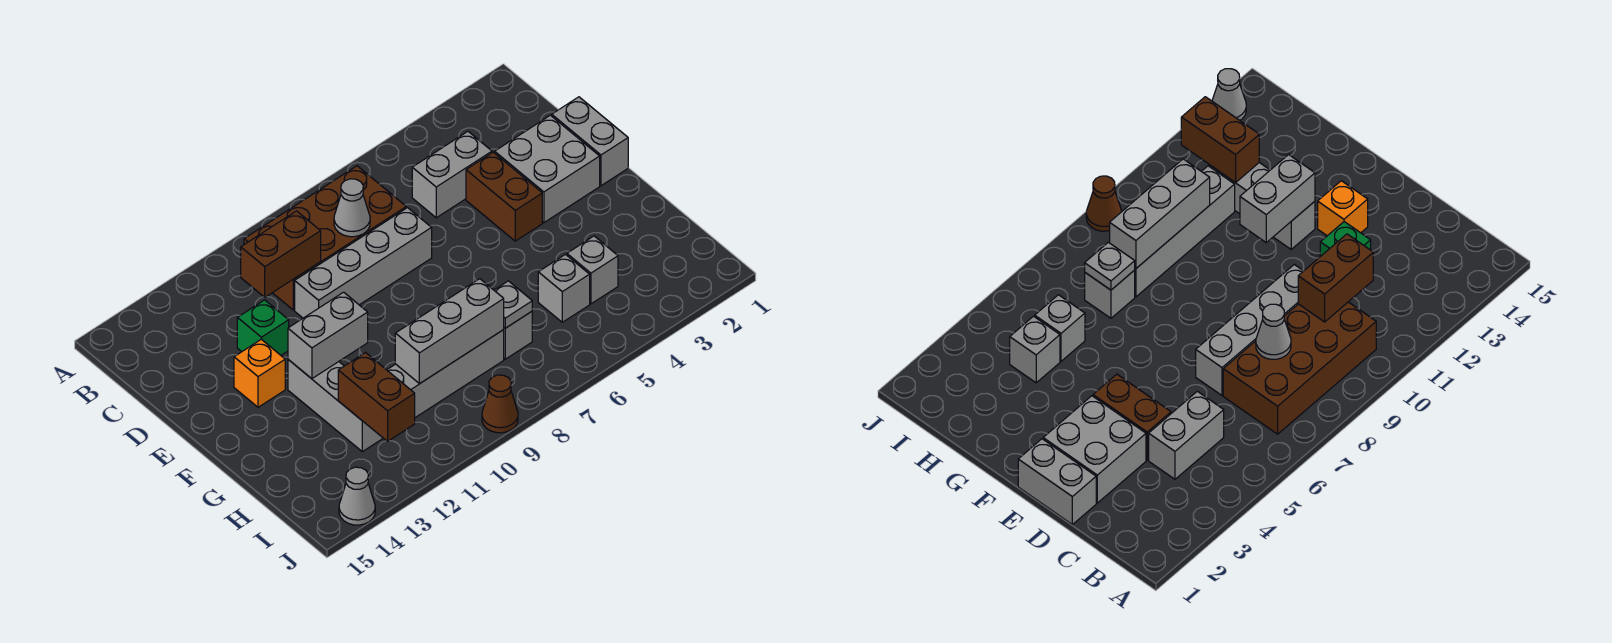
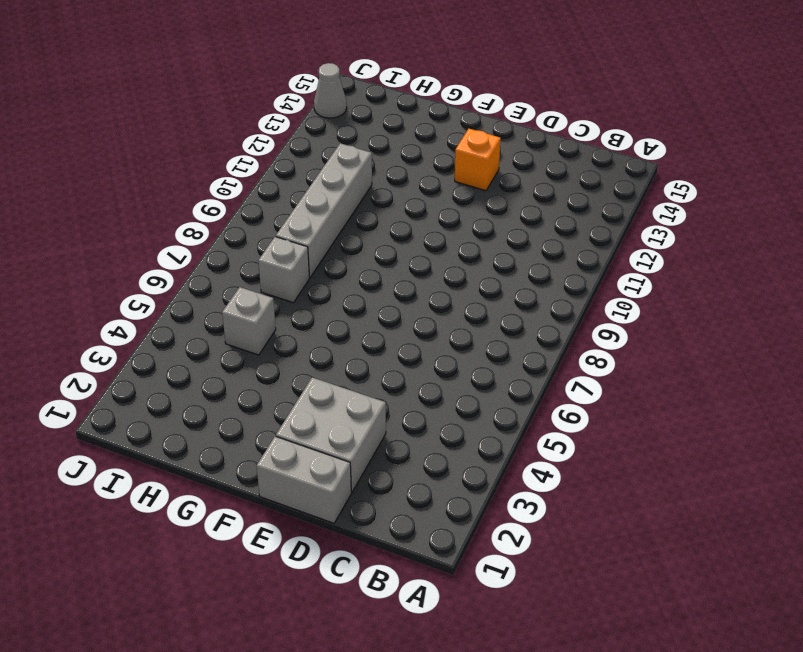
none -> brown 2x4 brick [244,166,406,310]
none -> grey 1x2 brick [412,132,492,218]
none -> brown 1x2 brick [466,152,542,241]

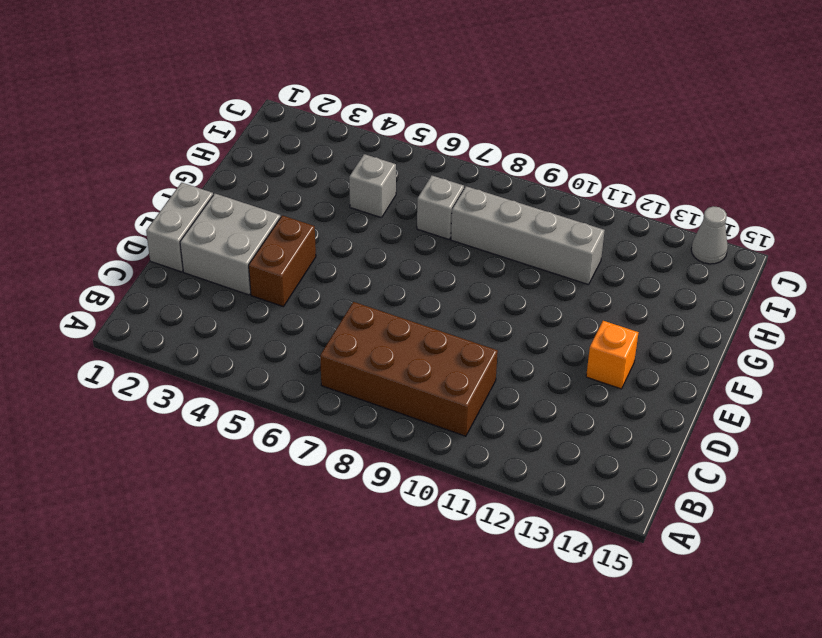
none -> grey 1x2 brick [412,132,492,218]
none -> grey 1x4 brick [295,208,432,318]
none -> green 1x1 brick [237,300,289,355]

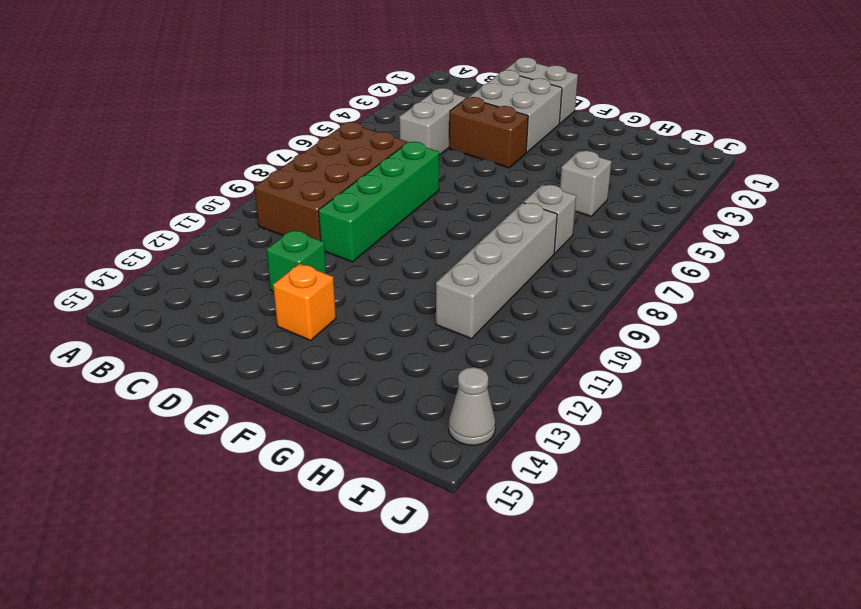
green 1x4 brick [319,142,439,262] -> grey 1x4 brick [295,208,432,318]
none -> grey 1x3 brick [288,360,383,452]
none -> grey 1x1 brick [567,236,618,304]
none -> brown 1x1 cone [482,375,518,433]

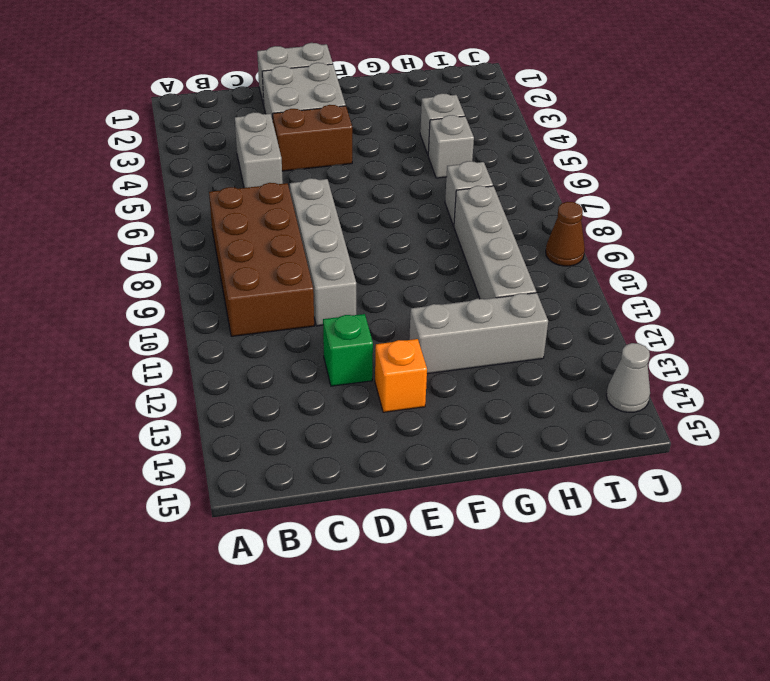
none -> grey 1x1 cone [334,179,370,237]
none -> brown 1x2 brick [241,211,321,297]
none -> grey 1x2 brick [288,292,368,379]

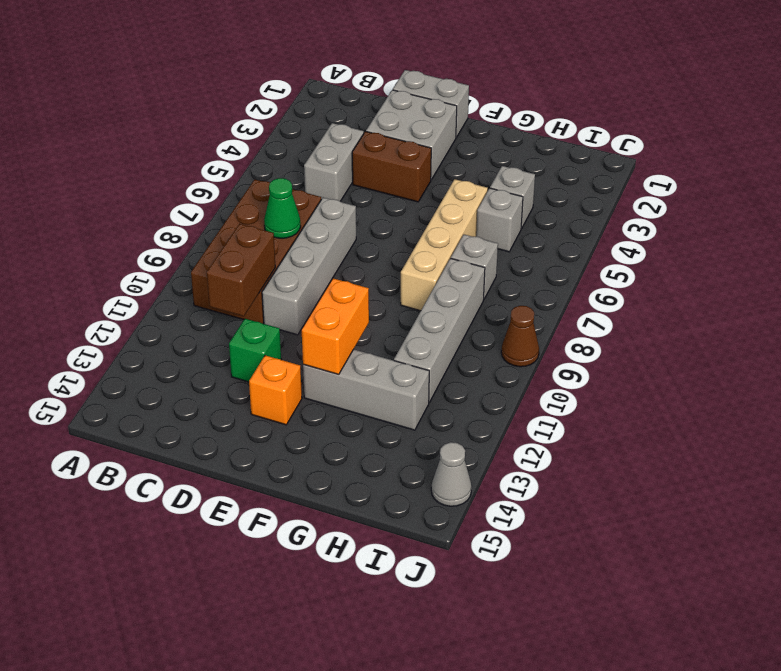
green 1x1 cone [264,178,301,238] -> grey 1x1 cone [334,179,370,237]
orange 1x2 brick [302,278,369,374] -> grey 1x2 brick [288,292,368,379]
tan 1x4 brick [401,179,488,311] -> none
none -> grey 1x1 plate [494,281,532,328]
none -> grey 1x3 brick [395,279,504,384]
none -> brown 1x2 brick [338,353,415,441]

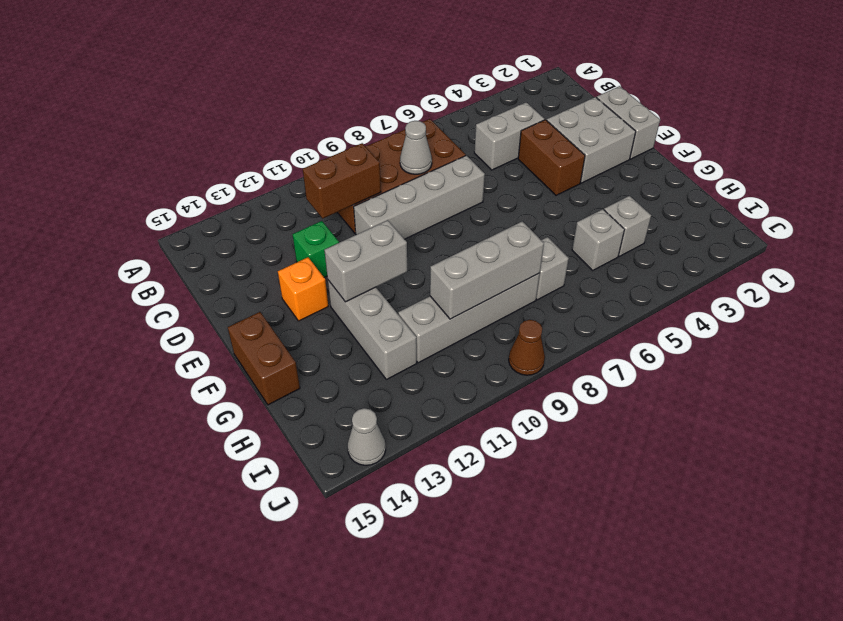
brown 1x2 brick [228,312,300,405] -> brown 1x2 brick moved to [338,353,415,441]
none -> grey 1x1 plate [494,281,532,328]

